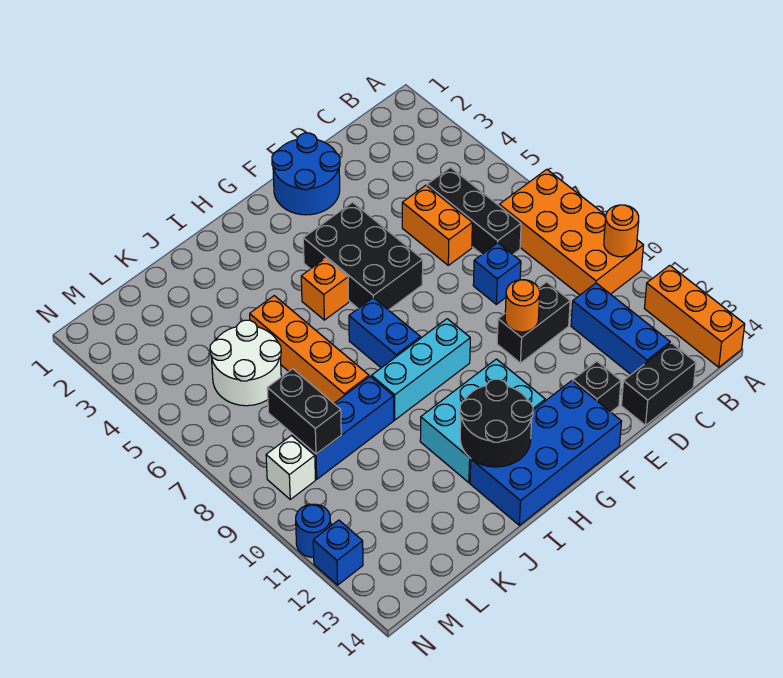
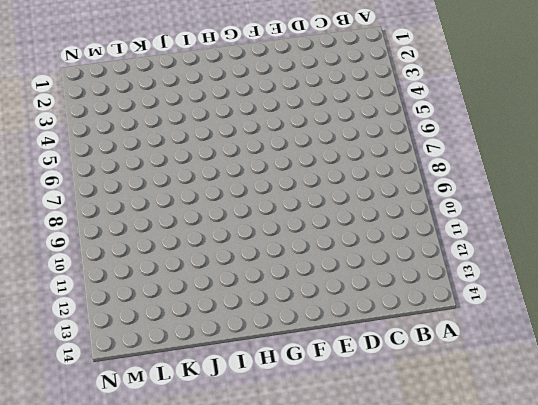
none -> orange 2x4 brick [499,169,643,295]
none -> orange 1x3 brick [644,265,745,367]
none -> black 1x3 brick [427,167,521,254]

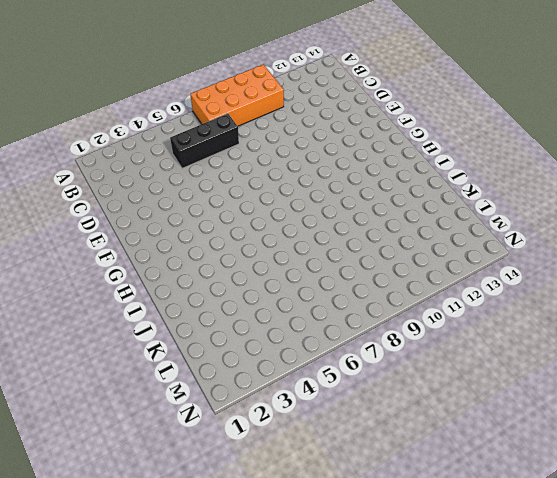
none -> orange 1x3 brick [644,265,745,367]
none -> blue 1x3 brick [571,283,670,374]
none -> black 1x2 brick [621,343,696,425]

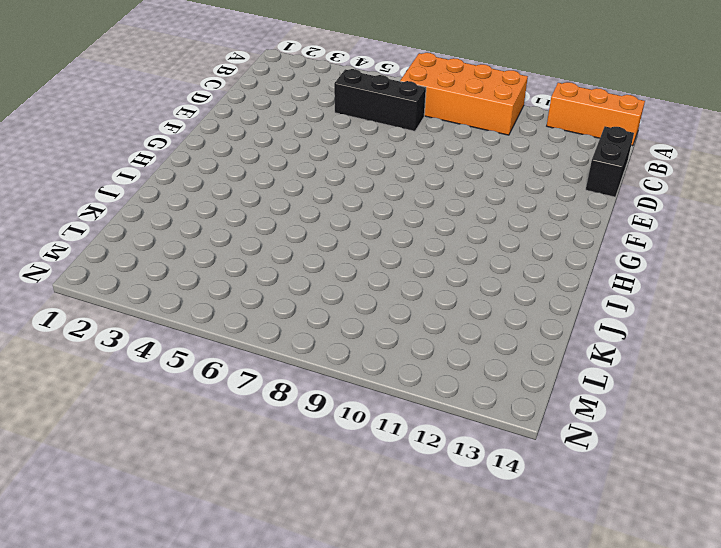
none -> blue 1x3 brick [571,283,670,374]
none -> orange 1x2 brick [402,185,472,265]
none -> blue 1x1 brick [473,243,521,304]

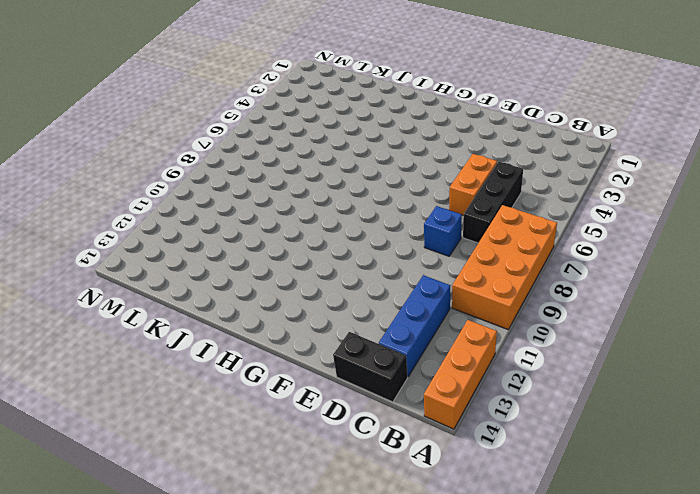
none -> black 1x2 brick [497,282,570,363]
none -> blue 2x2 round brick [272,133,340,215]
none -> black 1x1 brick [573,361,621,412]

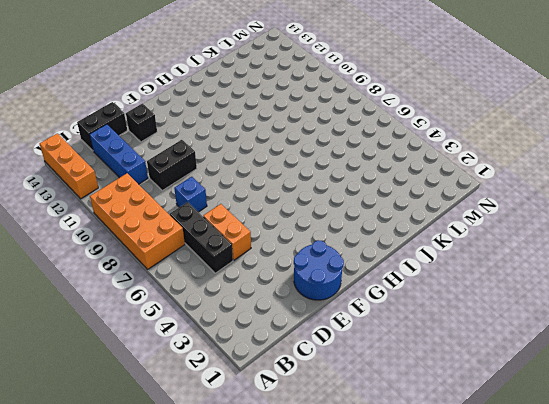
none -> black 2x3 brick [303,202,423,310]
none -> blue 2x4 brick [470,381,622,525]
none -> cyan 1x3 brick [371,319,470,420]

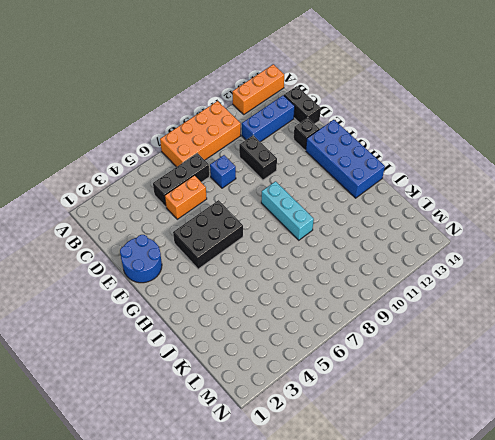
none -> cyan 2x3 brick [420,359,545,483]
none -> orange 1x1 brick [301,258,349,320]
none -> blue 1x2 brick [349,298,421,368]

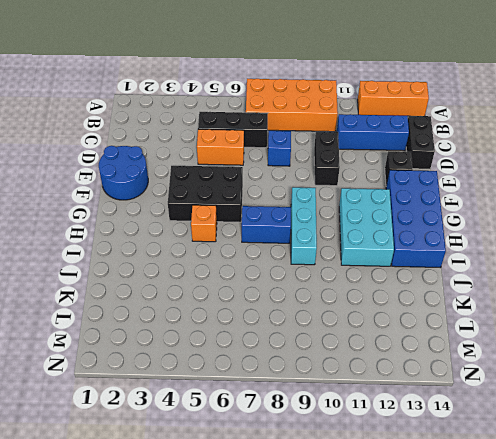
none -> orange 1x4 brick [250,296,369,403]
none -> blue 1x3 brick [293,376,394,479]
none -> white 2x2 round brick [210,320,281,406]

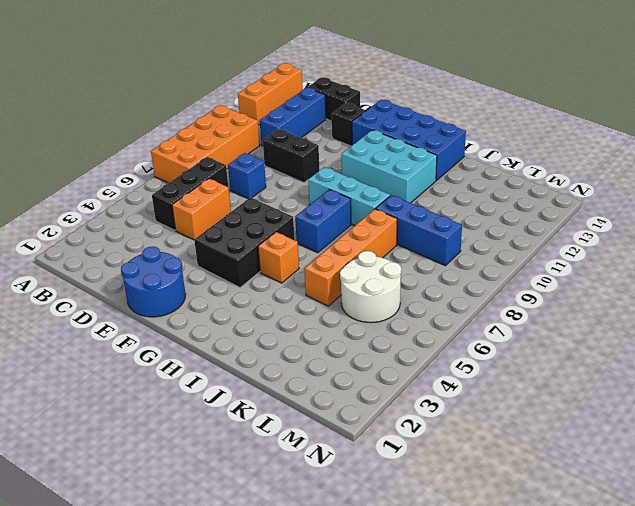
none -> white 1x1 brick [266,436,315,499]
none -> blue 1x1 round brick [296,504,331,557]
none -> blue 1x1 brick [313,520,363,585]

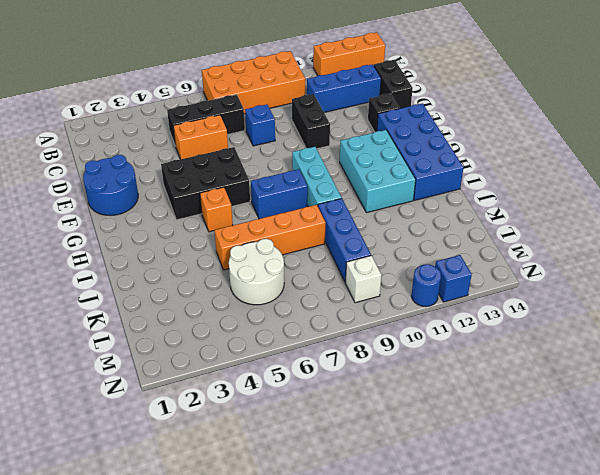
none -> orange 1x1 round brick [604,205,639,257]
none -> orange 1x1 round brick [505,280,540,332]
none -> black 2x2 round brick [460,379,533,467]

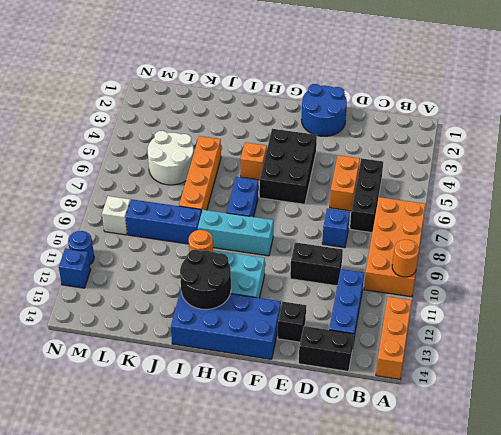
orange 1x1 round brick [189,230,213,252] -> orange 1x1 round brick moved to [505,280,540,332]
none -> black 1x2 brick [267,369,341,454]

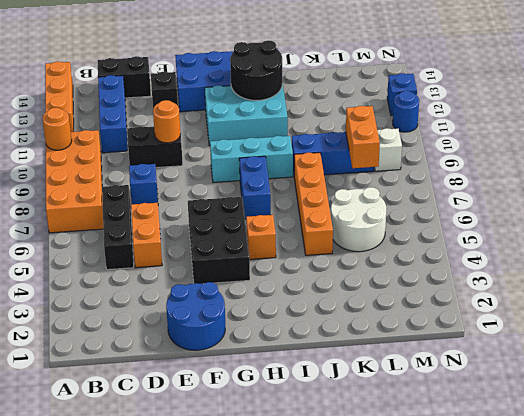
orange 1x2 brick [346,106,380,168] -> black 1x2 brick [267,369,341,454]

